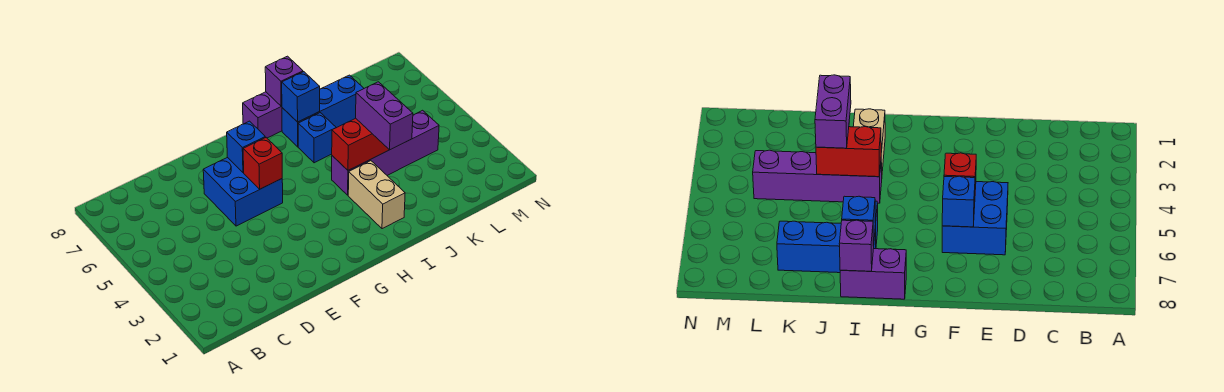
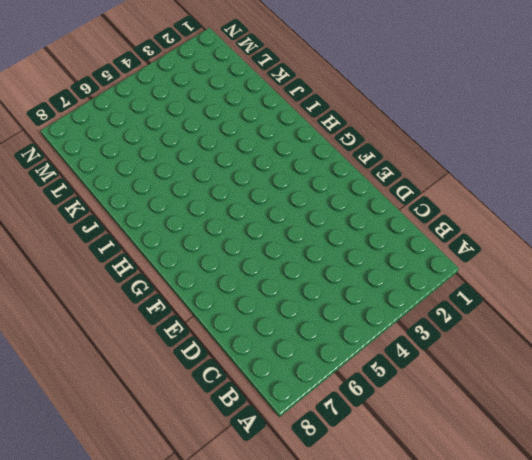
none -> blue 2x2 brick [203,157,283,226]
none -> purple 1x2 brick [243,92,282,138]
none -> tan 1x2 brick [348,161,405,229]

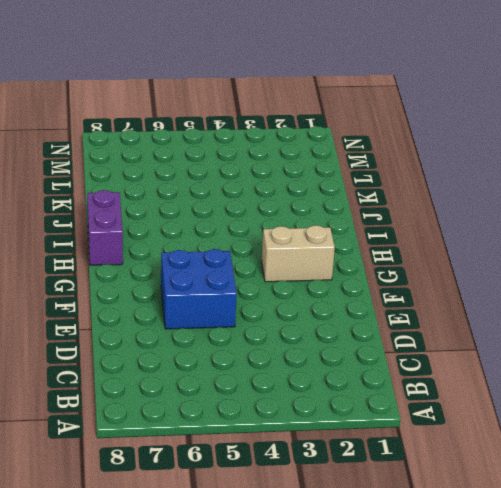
tan 1x2 brick [262,225,335,282] -> tan 1x2 brick moved to [348,161,405,229]
none -> purple 1x4 brick [332,110,439,195]
none -> blue 1x1 brick [298,113,336,163]
none -> blue 1x3 brick [282,75,364,147]

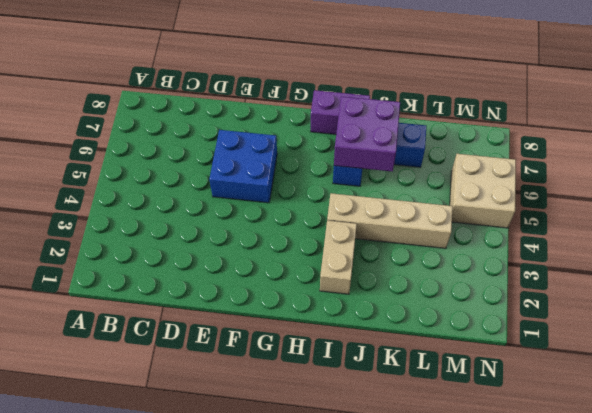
tan 1x4 brick [327,193,453,248] -> purple 1x4 brick [332,110,439,195]
purple 2x2 brick [334,96,400,172] -> blue 1x1 brick [282,72,320,122]
tan 2x2 brick [450,154,516,228] -> none
none -> red 1x1 brick [243,138,282,189]
none -> blue 1x1 brick [227,121,265,173]
none -> red 1x2 brick [332,118,389,170]

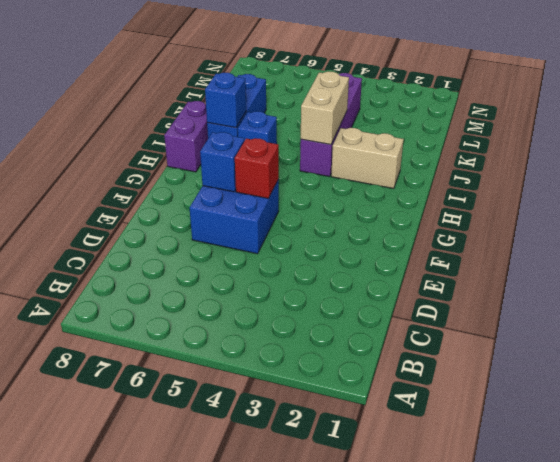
tan 1x2 brick [301,71,349,145] -> red 1x2 brick [332,118,389,170]
none -> purple 1x1 brick [265,56,303,106]
none -> purple 1x2 brick [356,82,413,150]

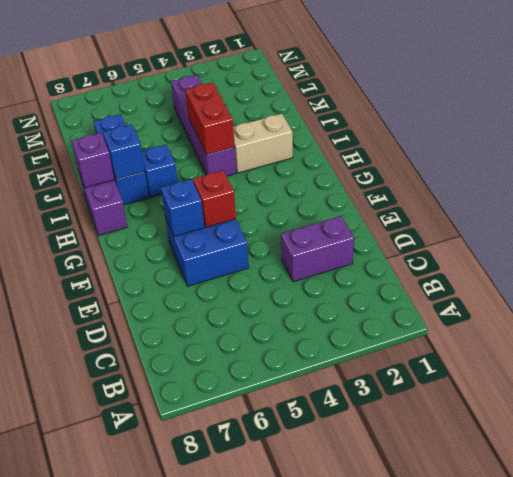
purple 1x2 brick [281,216,354,282] -> purple 1x2 brick moved to [356,82,413,150]

